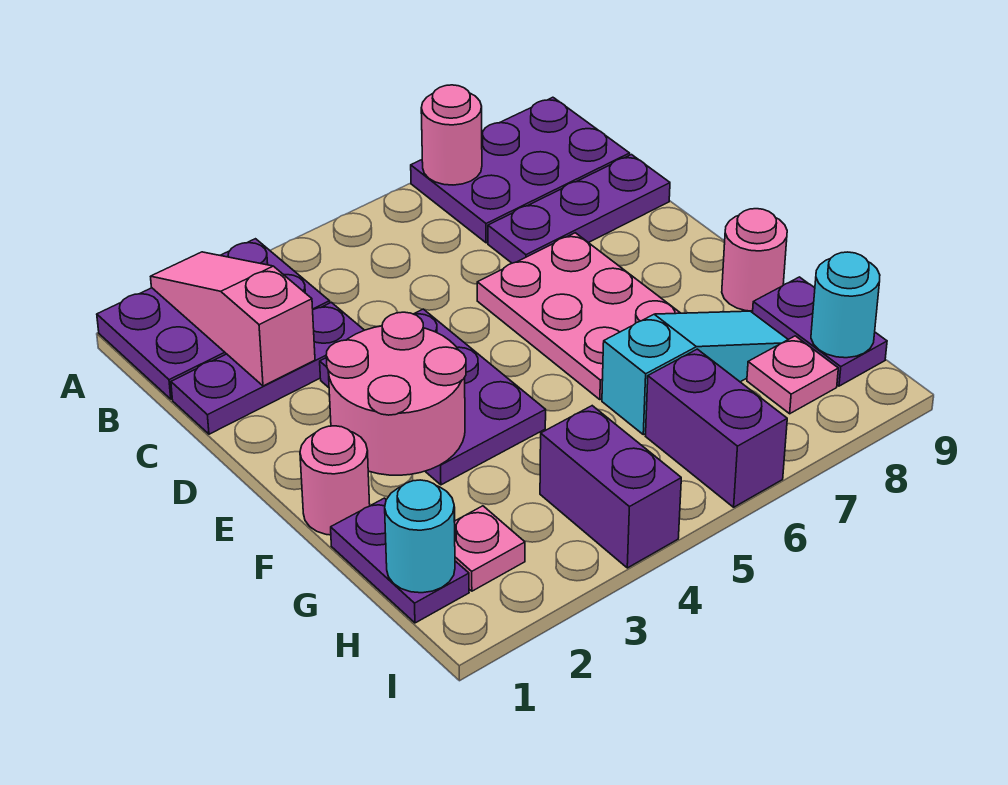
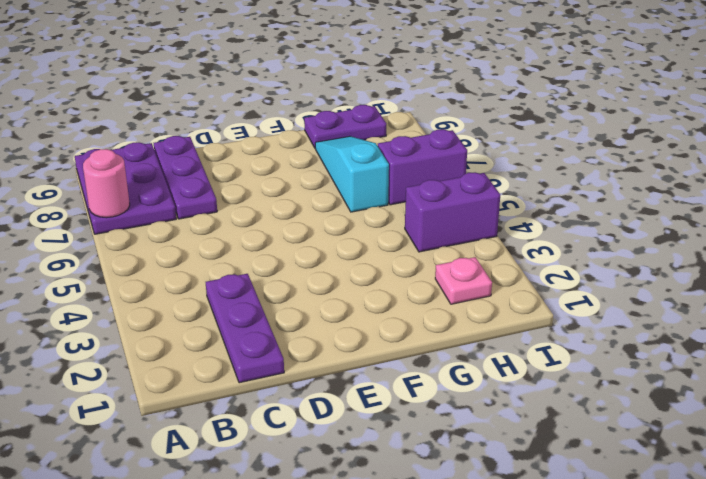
none -> purple 2x3 plate [97,239,330,399]
none -> purple 2x3 plate [320,309,546,485]
none -> pink 2x3 plate [477,233,680,400]

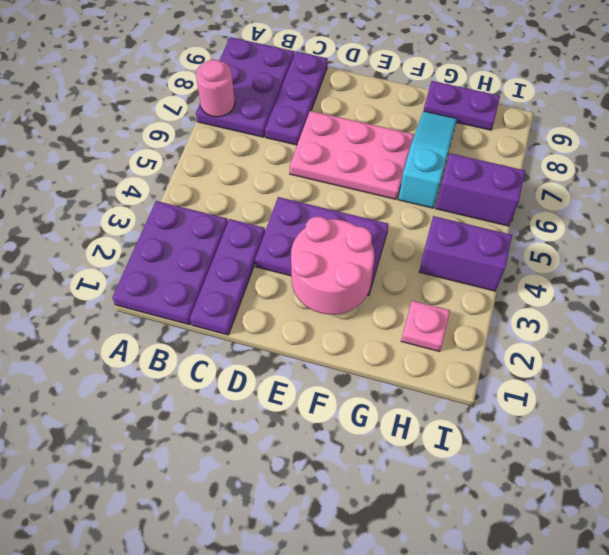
none -> pink 1x1 round brick [300,426,370,535]
none -> pink 1x1 round brick [722,209,787,311]
none -> purple 1x2 plate [331,498,469,623]

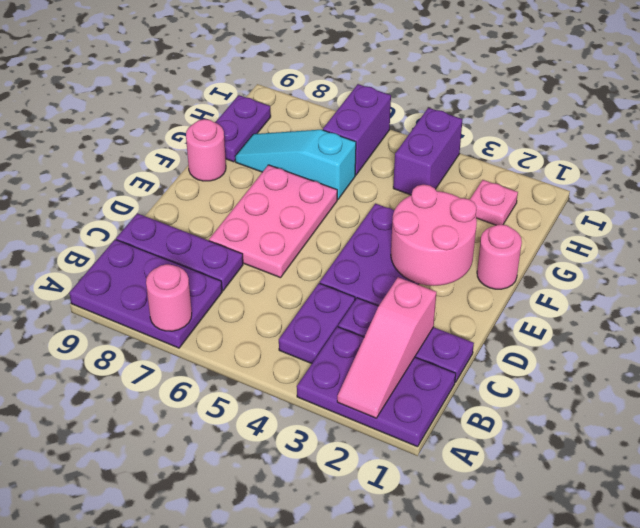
purple 1x2 plate [279,283,355,364] -> purple 1x2 plate moved to [331,498,469,623]
none -> pink 1x1 plate [747,336,838,414]
none -> cyan 1x1 round brick [385,480,455,593]
none -> cyan 1x1 round brick [811,252,880,358]

